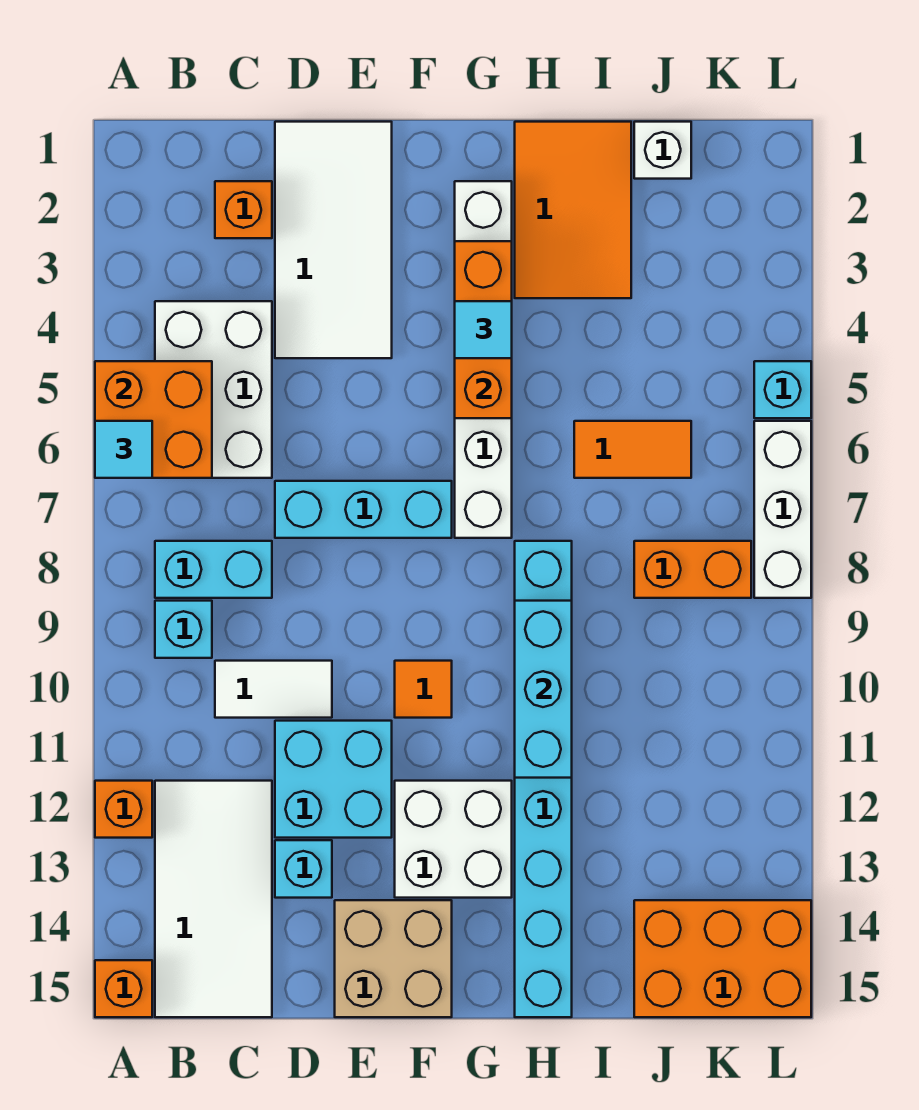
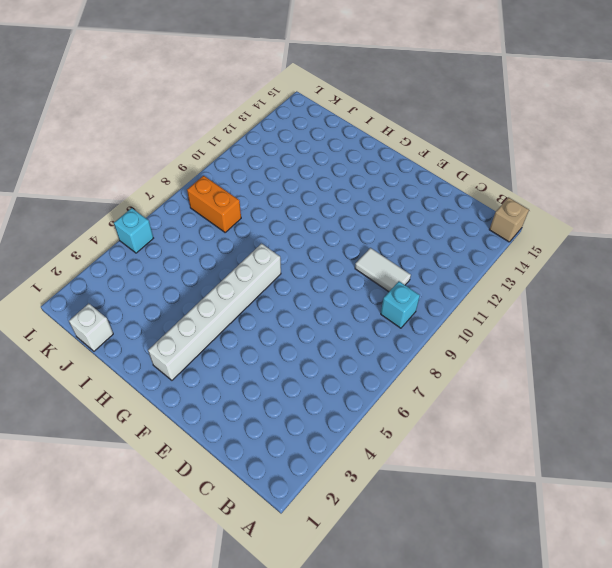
tan 1x1 brick [489,197,529,242] -> orange 1x1 brick [95,960,152,1017]
none -> orange 1x1 brick [95,781,152,838]
none -> white 2x3 brick [155,301,272,478]
none -> cyan 1x2 brick [155,541,272,598]

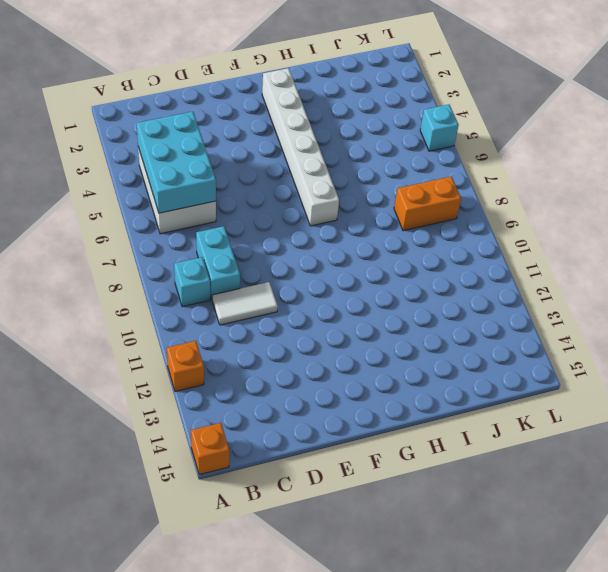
cyan 2x3 brick [136,112,216,213] -> orange 2x2 brick [95,361,212,478]
cyan 1x2 brick [196,226,240,299] -> cyan 1x2 brick turned to [155,541,272,598]
none -> white 2x4 tile [155,781,272,1017]
none -> orange 1x1 brick [215,181,272,238]
none -> white 2x4 tile [275,122,392,358]

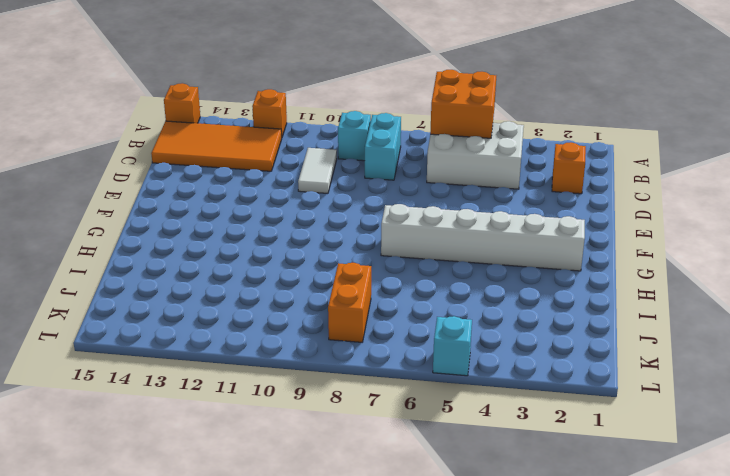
orange 2x4 tile [151,121,282,171] -> white 2x4 tile [155,781,272,1017]
none -> white 2x4 tile [275,122,392,358]
none -> cyan 1x3 brick [275,481,452,538]
none -> cyan 2x2 brick [275,721,392,838]

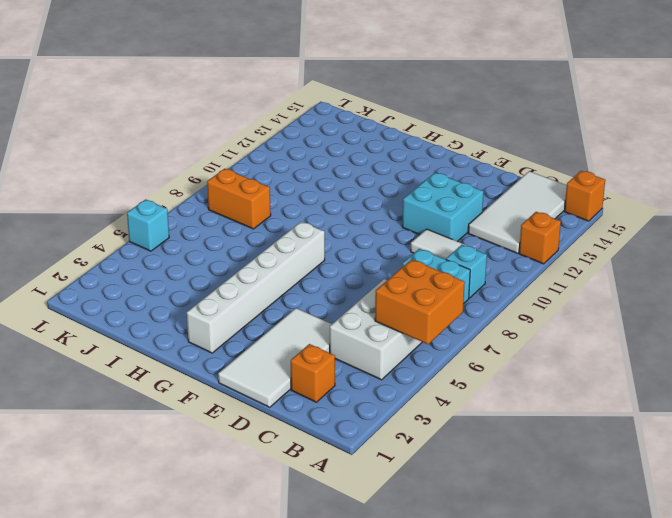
none -> cyan 1x3 brick [275,481,452,538]
none -> cyan 1x1 brick [275,840,332,898]
none -> tan 2x2 brick [335,900,452,1017]

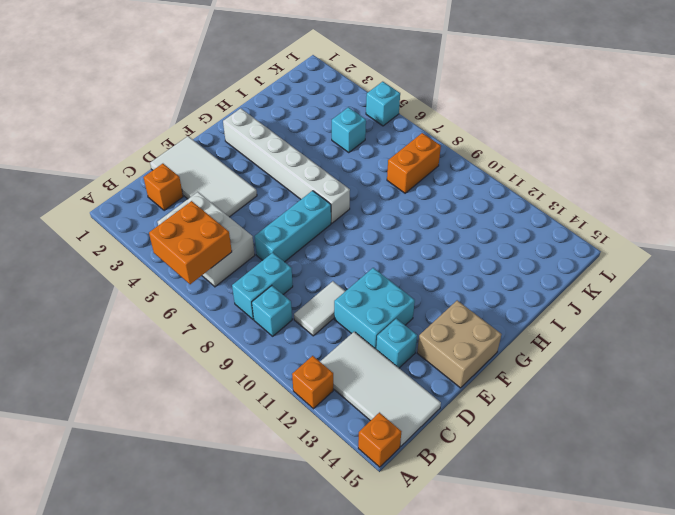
cyan 1x1 brick [332,107,366,153] -> none
none -> orange 1x1 tile [395,661,452,718]
none -> white 2x2 brick [395,781,512,898]
none -> orange 2x3 tile [515,122,631,298]

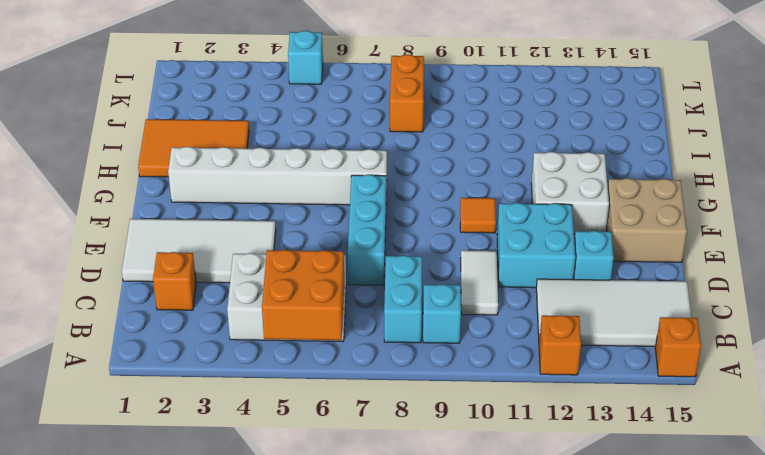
none -> cyan 1x8 brick [515,541,572,1017]
none -> orange 1x2 tile [574,421,691,478]
none -> white 1x1 brick [634,122,691,179]

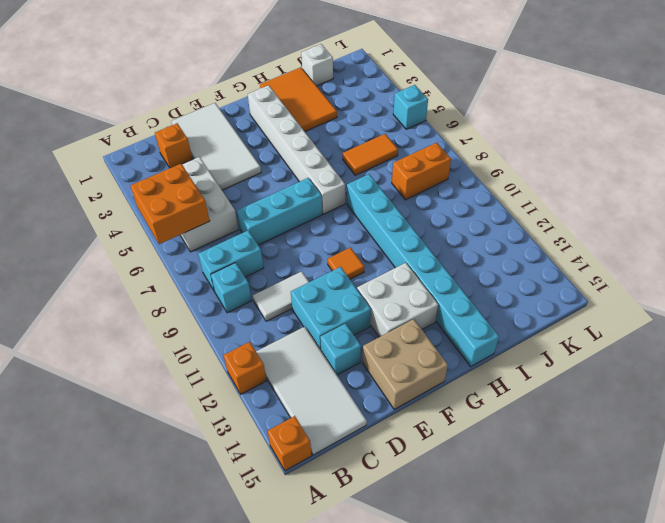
none -> orange 2x3 brick [634,900,811,1017]
none -> white 1x3 brick [754,421,811,598]
none -> orange 1x3 brick [455,241,512,418]

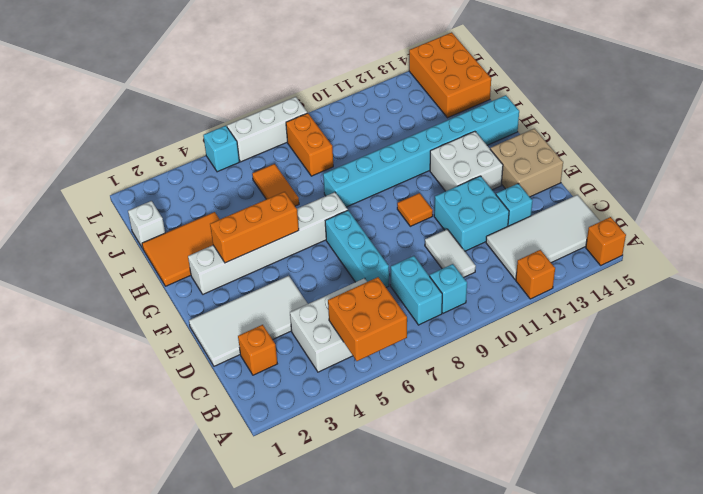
none -> cyan 1x3 brick [515,601,572,778]
none -> cyan 1x1 tile [95,421,152,478]
none -> cyan 1x1 tile [455,301,512,358]

